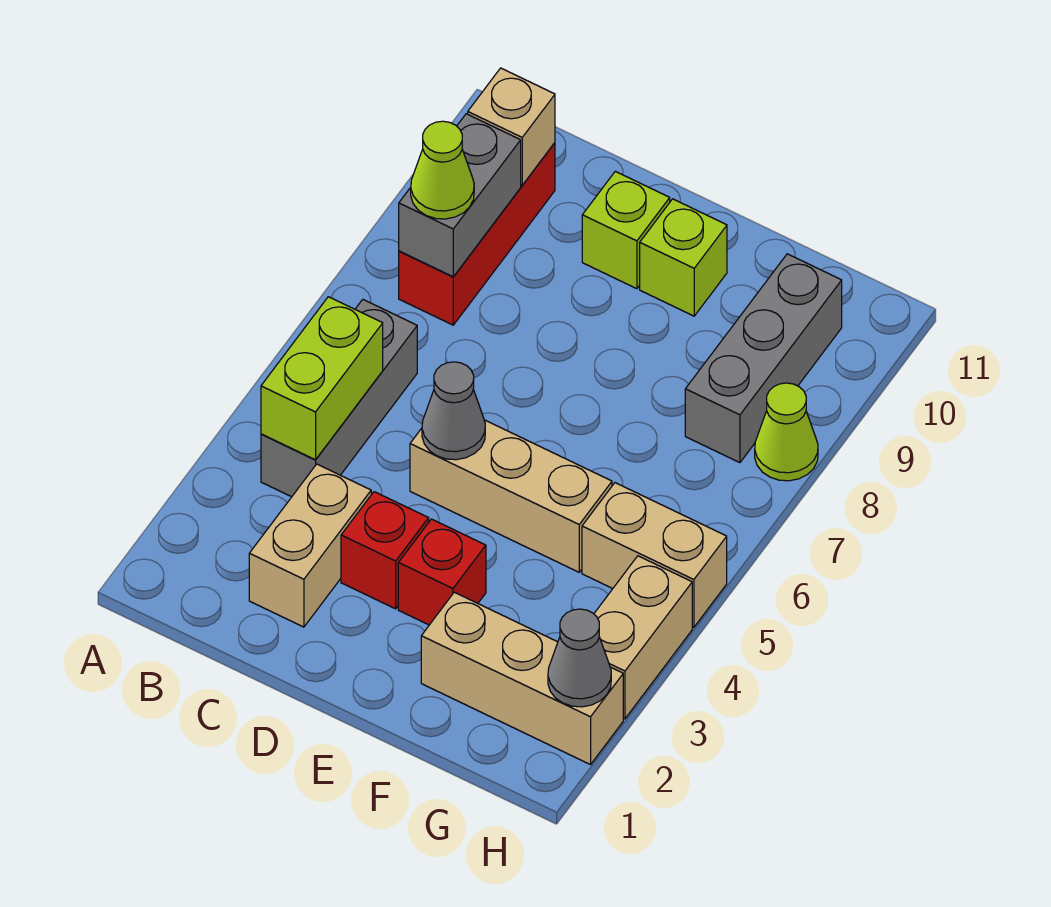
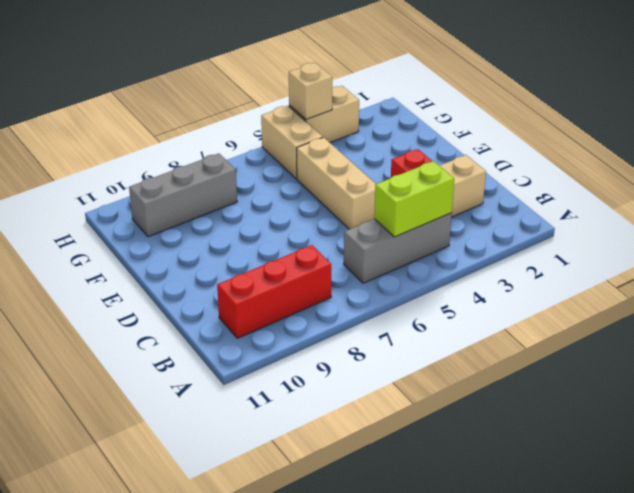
tan 1x1 brick [289,63,332,119] -> tan 1x1 brick moved to [468,68,555,185]
none -> lime 1x1 brick [582,171,670,289]
none -> red 1x1 brick [398,519,486,625]
none -> lime 1x1 brick [640,199,727,316]

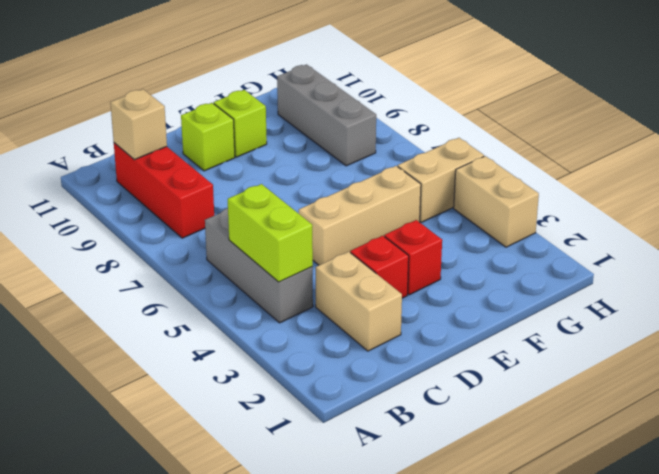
none -> tan 1x3 brick [421,592,623,765]
none -> lime 1x1 cone [755,383,818,481]
none -> grey 1x2 brick [399,114,521,277]

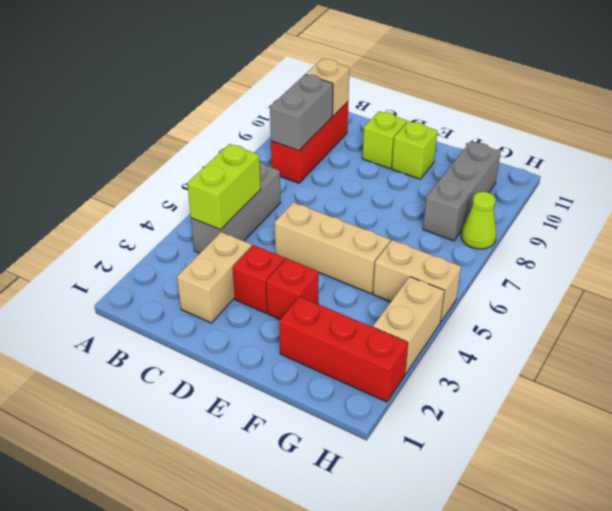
red 1x3 brick [279,297,408,402] -> tan 1x3 brick [421,592,623,765]
none -> grey 1x1 cone [422,362,485,460]
none -> grey 1x1 cone [548,609,611,707]
none -> lime 1x1 cone [411,121,474,219]

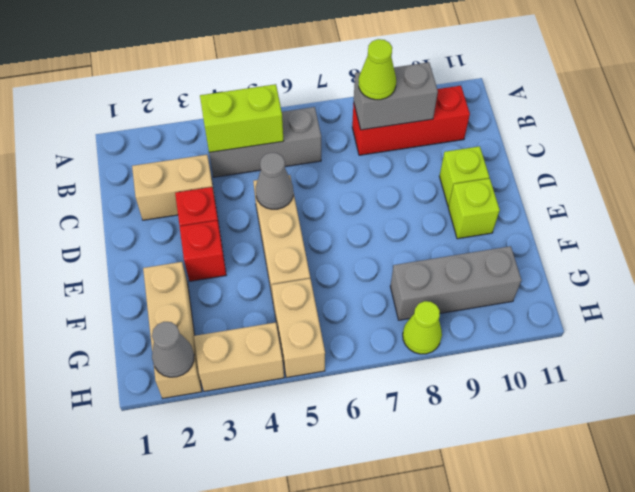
none -> tan 1x1 brick [468,68,555,185]

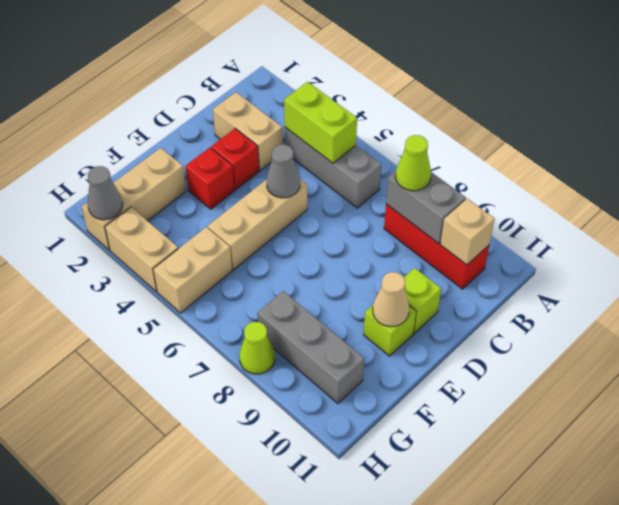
tan 1x1 cone [373,272,409,326] -> none

